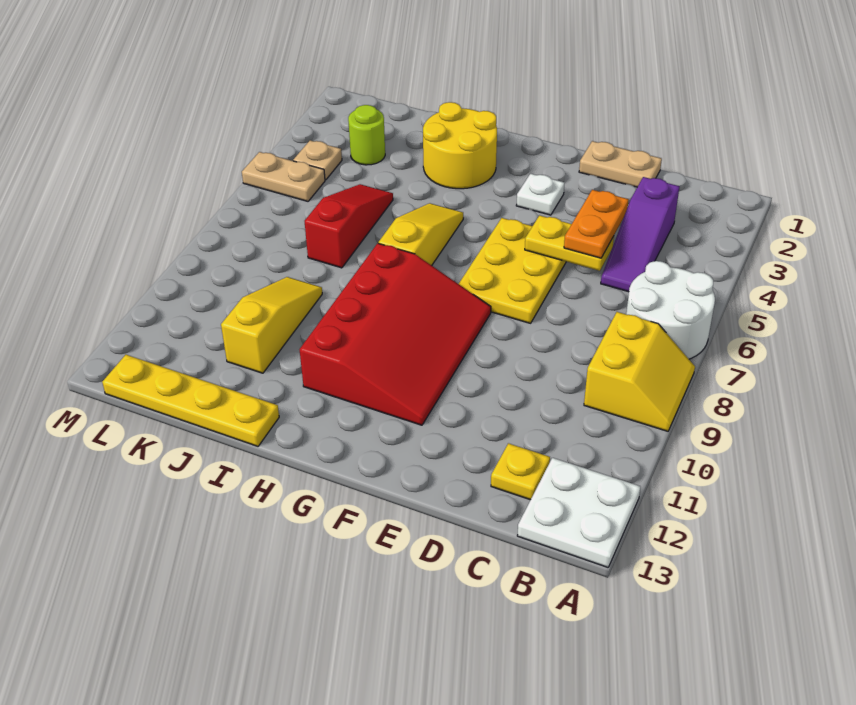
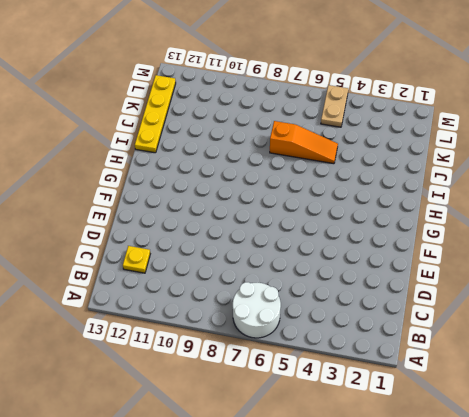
orange 1x3 slope [270,121,338,164] -> red 1x3 slope [305,184,393,268]
none -> yellow 2x2 slope [584,312,695,431]
none -> white 2x2 plate [517,458,641,567]
none -> purple 1x3 slope [601,177,680,292]

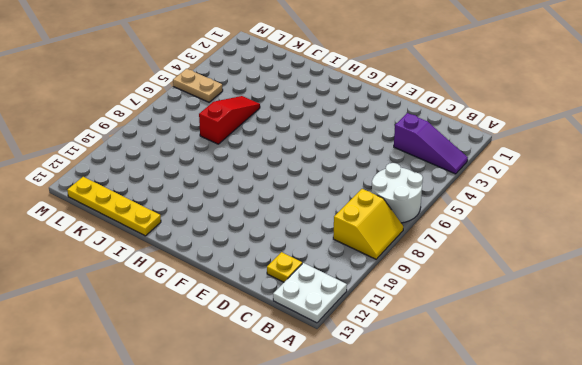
purple 1x3 slope [394,113,468,174] -> purple 1x3 slope turned to [601,177,680,292]
none -> tan 1x2 plate [579,141,662,187]
none -> yellow 2x3 plate [459,218,566,323]
none -> white 1x1 plate [516,174,565,215]

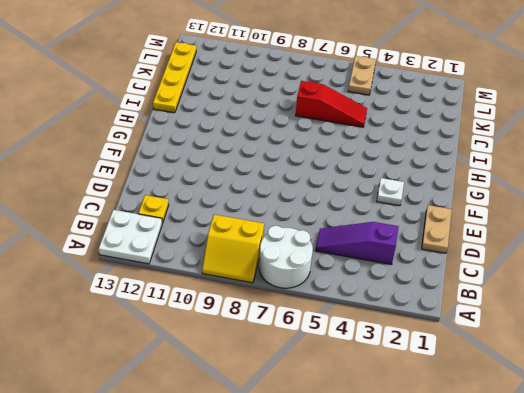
none -> yellow 2x3 plate [459,218,566,323]
none -> red 3x4 slope [300,243,491,425]
none -> yellow 2x2 round brick [423,102,497,189]

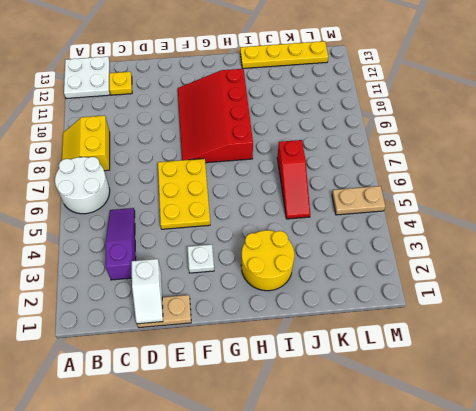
white 1x2 slope [132,259,163,324] -> none
none -> yellow 1x3 slope [378,203,463,265]
none -> yellow 1x3 slope [221,277,322,373]
none -> lime 1x1 round brick [348,105,385,165]

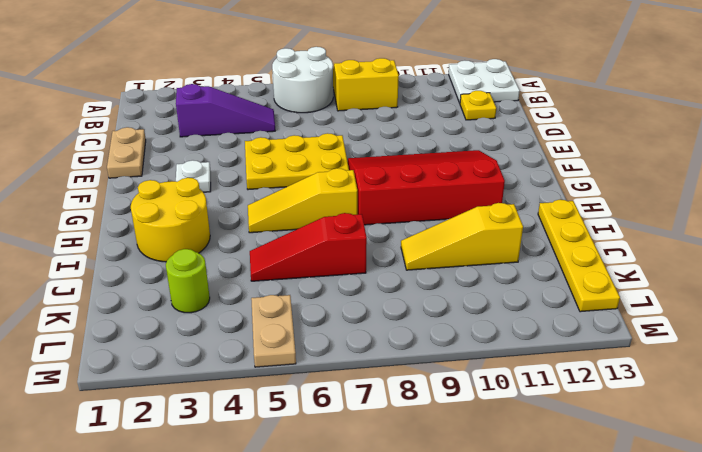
none -> tan 1x1 plate [293,140,342,180]
none -> yellow 1x2 plate [525,215,614,271]
none -> orange 1x2 plate [564,190,629,258]

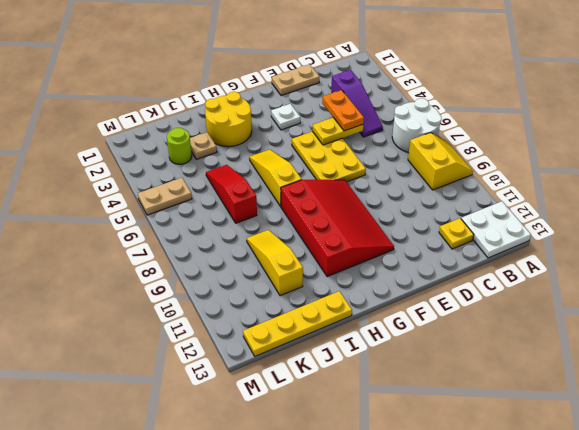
tan 1x1 plate [190,132,217,159] -> tan 1x1 plate moved to [293,140,342,180]

